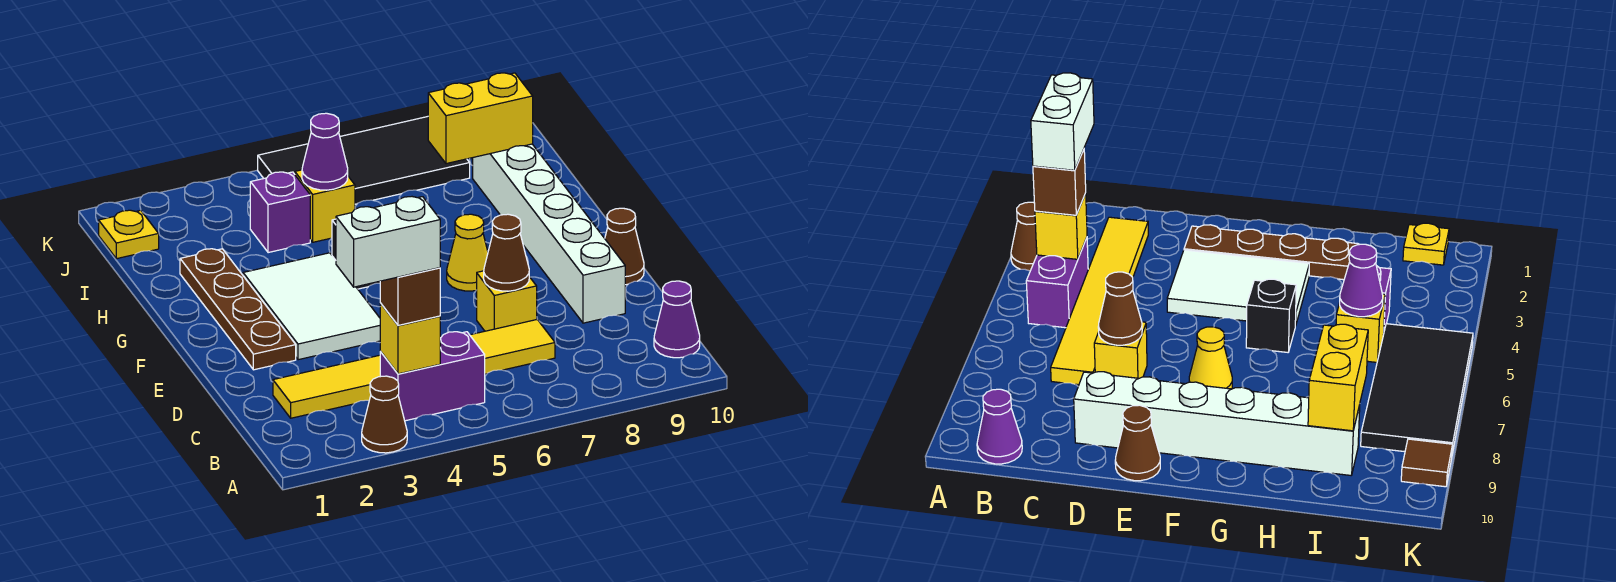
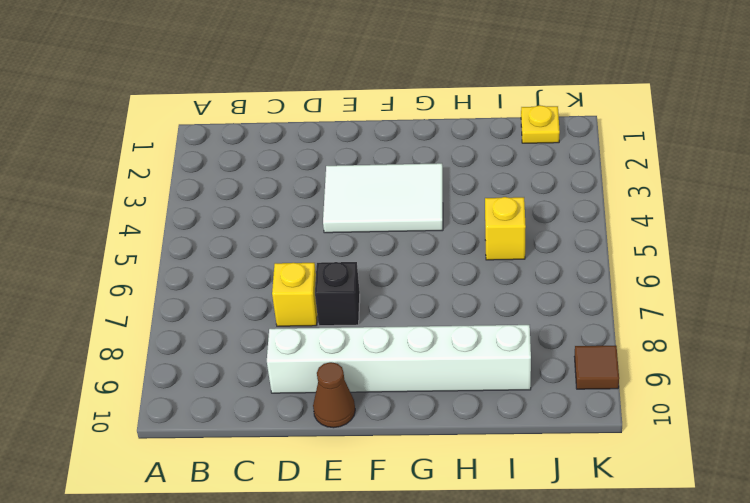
black 1x1 brick [315,262,360,326] -> black 1x1 brick moved to [1246,279,1296,352]
none -> brown 1x1 cone [362,376,407,453]
none -> purple 1x2 brick [380,332,485,421]
none -> purple 1x1 cone [654,281,700,358]

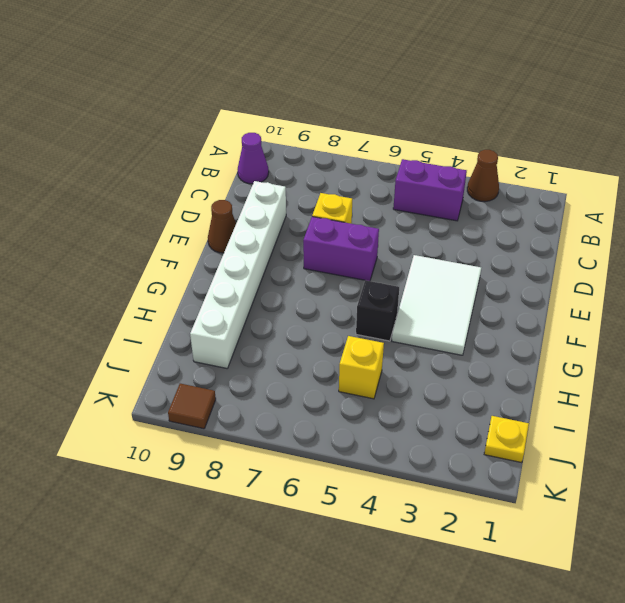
purple 1x2 brick [303,217,379,281] -> none
none -> yellow 1x6 tile [273,320,555,418]
none -> brown 1x4 plate [180,249,296,370]
none -> yellow 1x1 cone [447,214,488,291]

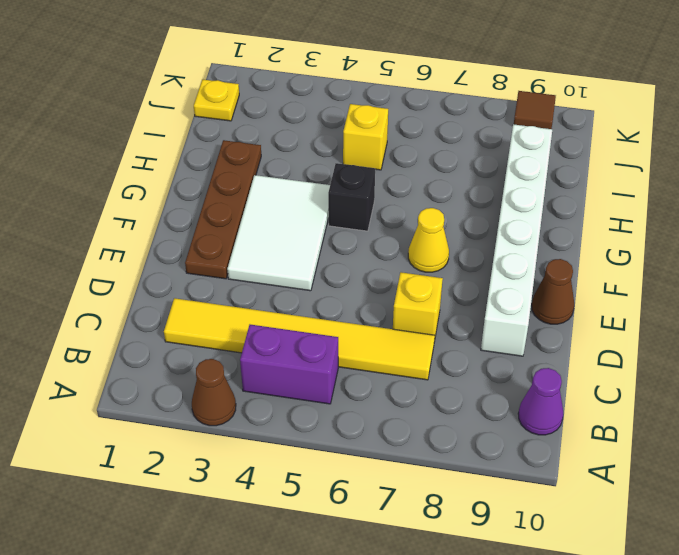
none -> purple 1x1 brick [250,172,310,253]
none -> black 2x4 tile [258,117,470,204]
none -> yellow 1x1 brick [380,303,440,374]

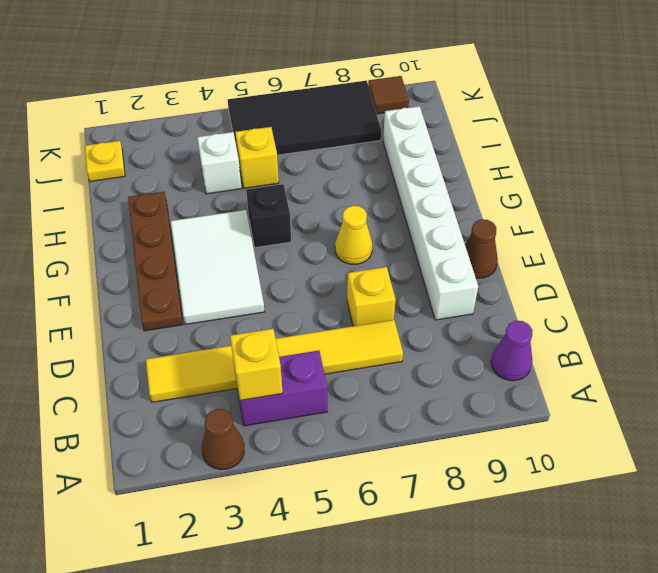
white 1x1 brick [197,132,242,194] -> purple 1x1 brick [250,172,310,253]
none -> brown 1x1 cone [484,214,529,291]
none -> purple 1x1 cone [302,113,348,190]
none -> yellow 1x2 brick [428,73,533,164]

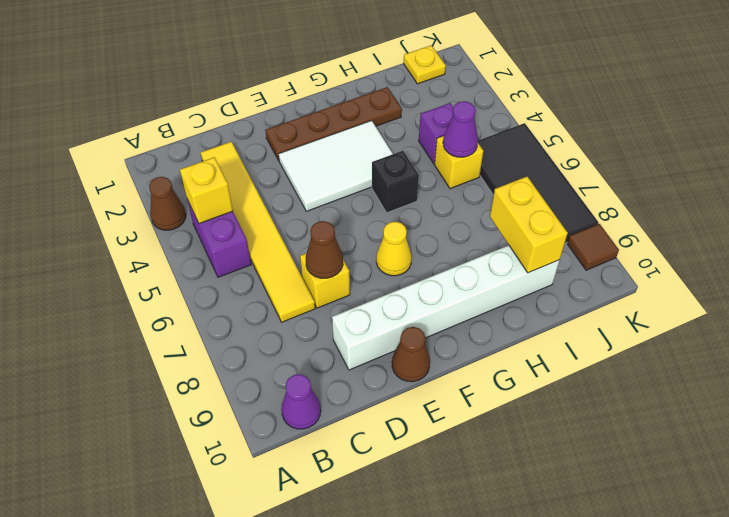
none -> brown 1x1 brick [380,268,440,325]
none -> white 1x2 brick [336,197,440,287]

